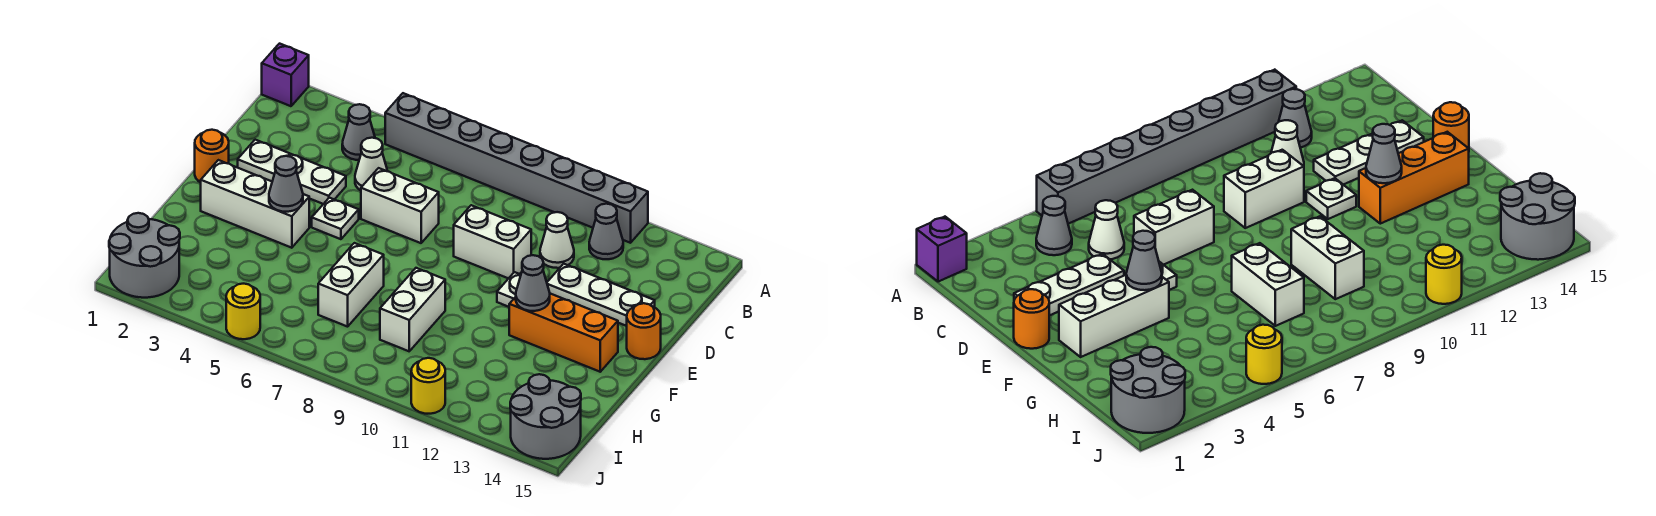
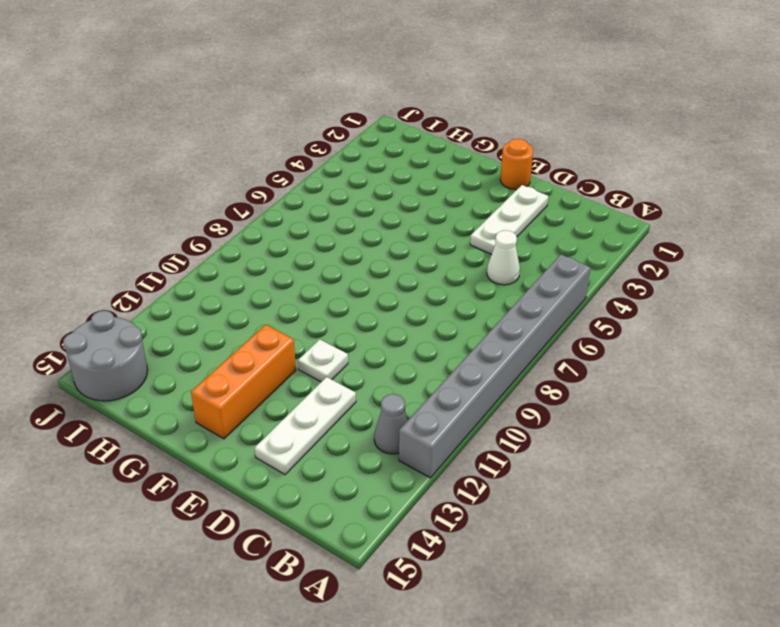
none -> purple 1x1 brick [262,44,309,106]
none -> grey 1x1 cone [342,104,375,160]
none -> white 1x1 cone [540,212,574,268]

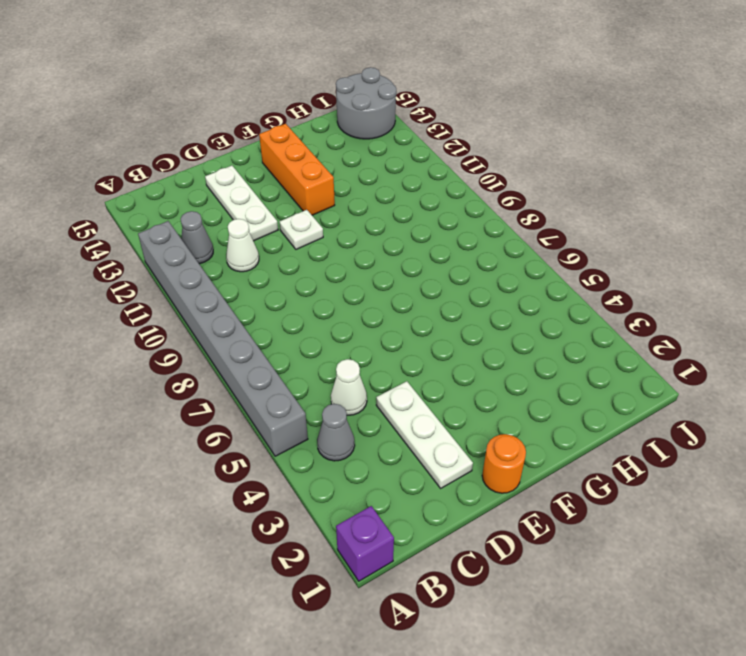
none -> white 1x2 brick [361,168,439,243]
none -> white 1x2 brick [454,205,531,279]
none -> white 1x1 plate [312,198,359,239]

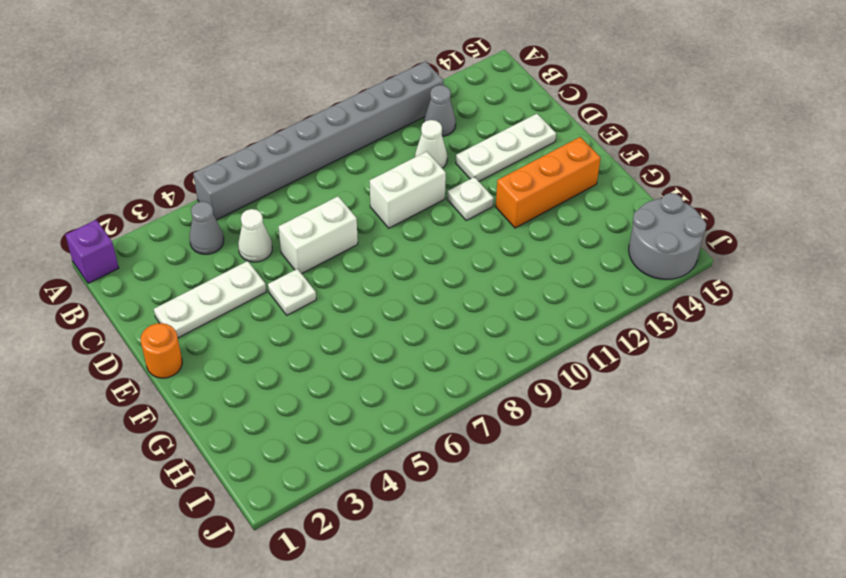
none -> orange 1x1 round brick [627,303,661,359]
none -> white 1x3 brick [201,160,309,248]
none -> white 1x2 brick [318,243,384,327]

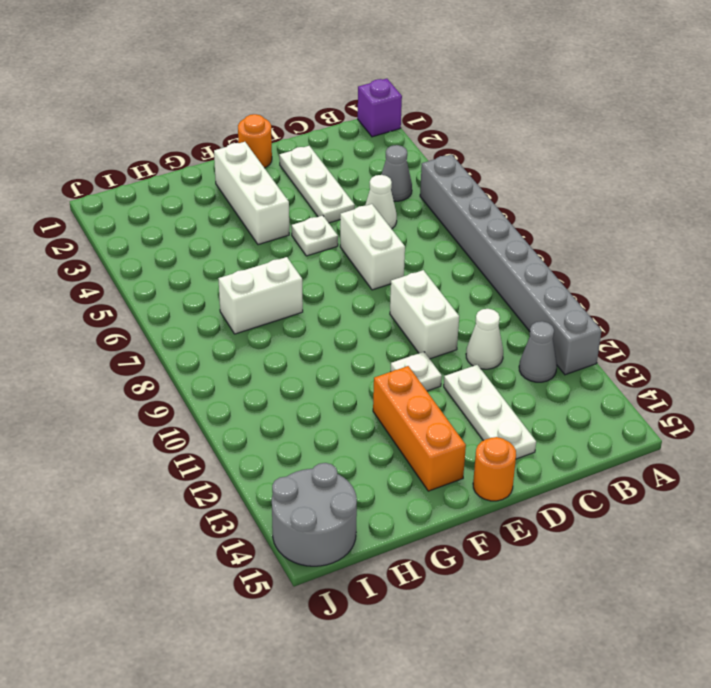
none -> white 1x2 brick [380,268,445,351]
none -> grey 2x2 round brick [109,213,180,298]
none -> yellow 1x1 round brick [226,284,260,339]

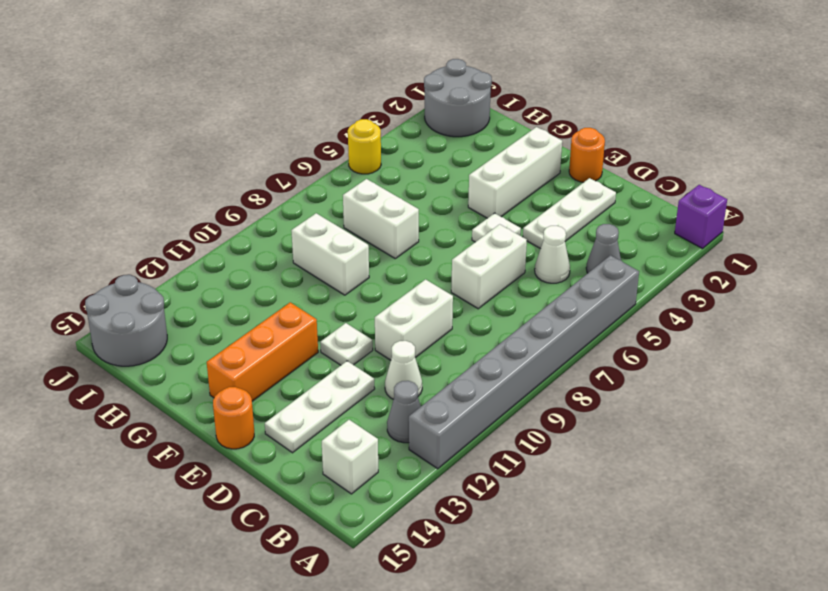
white 1x1 brick [322,420,378,494] -> none
none -> yellow 1x1 round brick [411,358,445,414]
none -> grey 1x1 cone [269,156,303,212]
none -> grey 1x1 cone [516,255,550,311]

